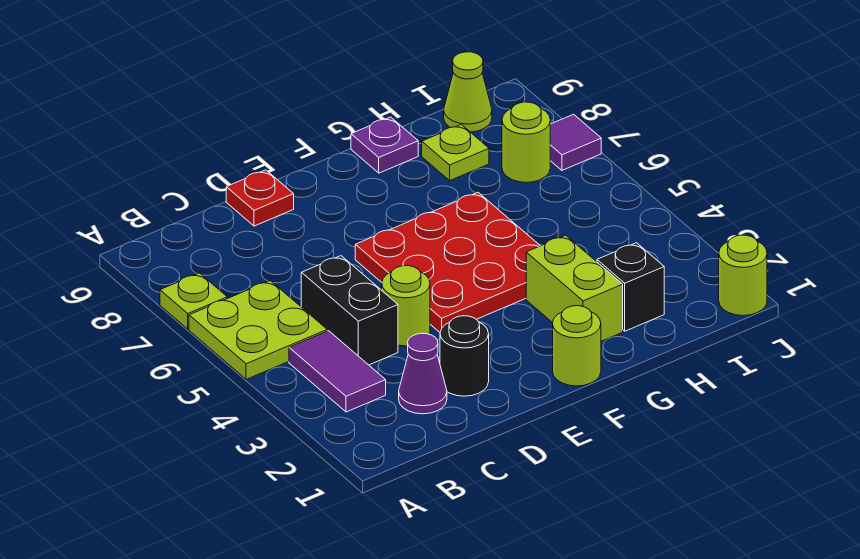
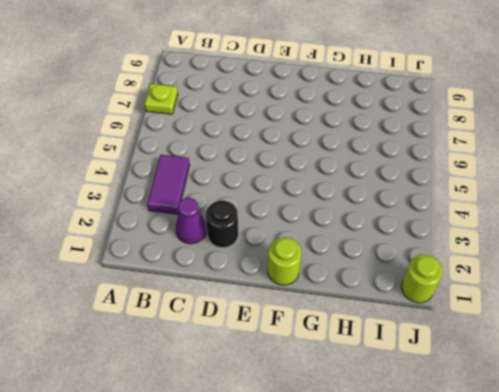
none -> lime 2x2 plate [189,281,327,379]
none -> black 1x2 brick [301,256,398,365]
none -> lime 1x1 round brick [382,266,430,346]

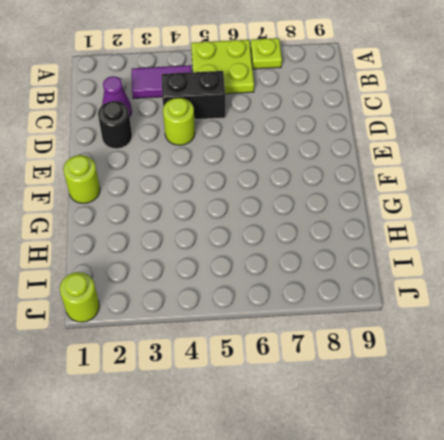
none -> red 1x1 plate [226,170,294,226]
none -> red 3x3 plate [355,193,540,332]
none -> lime 1x2 brick [526,235,623,341]

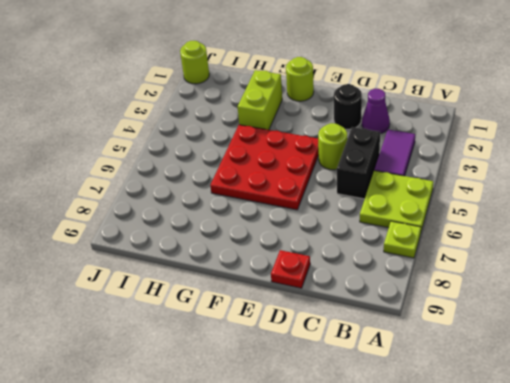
none -> purple 1x1 plate [351,117,418,173]
none -> black 1x1 brick [597,243,664,331]
none -> lime 1x1 plate [422,125,489,180]

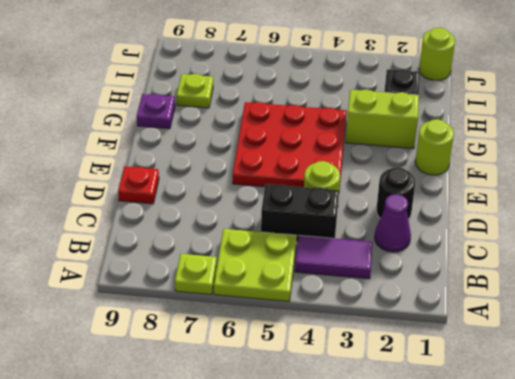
none -> lime 1x1 round brick [502,102,550,183]
none -> lime 1x1 cone [444,52,492,132]
none -> purple 1x1 tile [550,114,601,170]

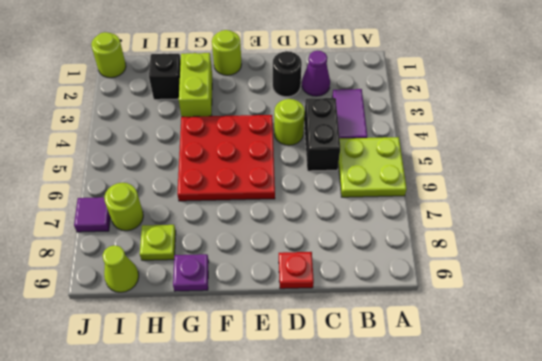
none -> lime 1x1 plate [160,273,227,329]

